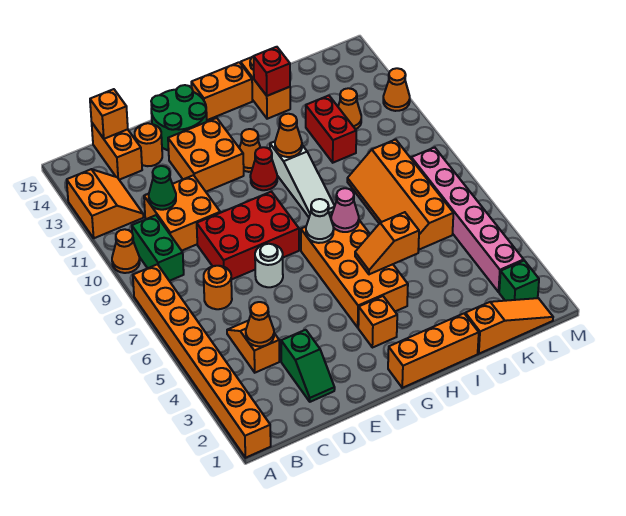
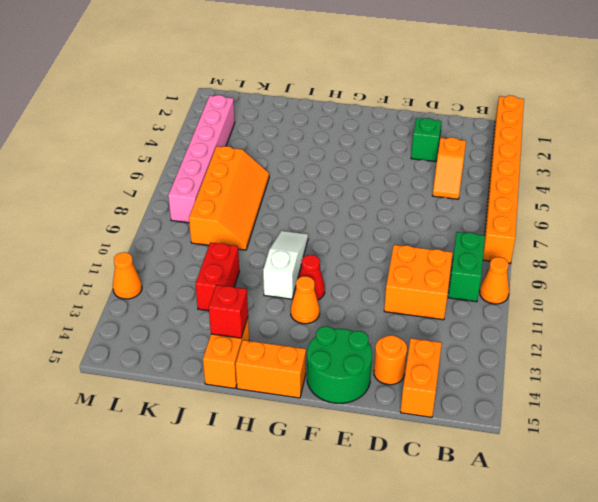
none -> orange 2x2 slope [67,169,143,238]
none -> orange 1x1 round brick [204,266,232,309]
none -> red 2x3 brick [197,192,299,280]
none -> white 1x1 round brick [255,244,283,287]

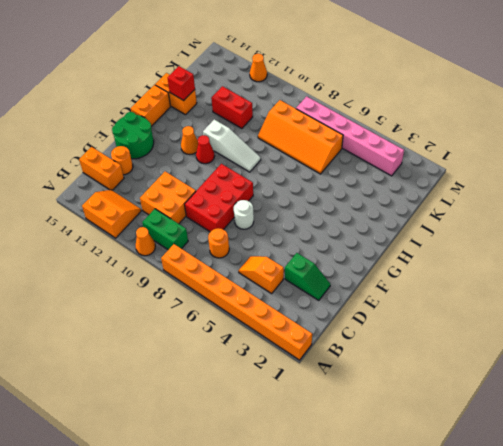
none -> orange 2x2 brick [168,118,244,192]
none -> orange 1x3 brick [388,314,479,388]
none -> orange 1x1 brick [358,296,397,348]
none -> orange 2x4 brick [301,216,408,327]

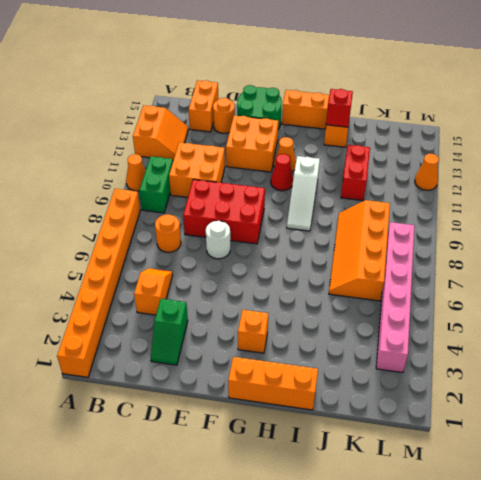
none -> orange 2x4 brick [301,216,408,327]
none -> orange 1x3 slope [465,298,553,354]
none -> orange 1x1 cone [338,88,361,129]
none -> green 1x1 brick [499,261,539,301]

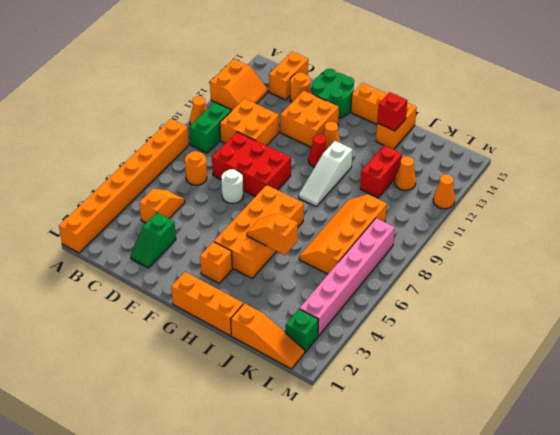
none -> orange 1x1 cone [246,302,274,346]
none -> green 1x1 cone [149,166,176,210]
none -> orange 1x1 brick [90,89,128,139]
none -> white 1x1 cone [306,199,334,243]

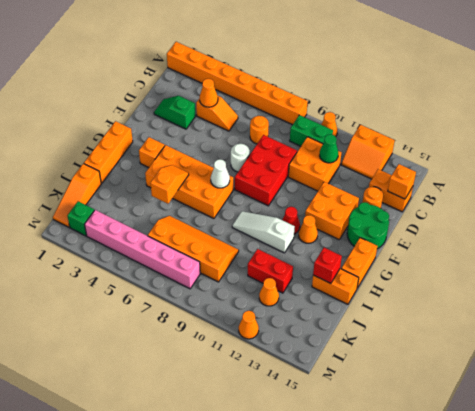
none -> pink 1x1 cone [331,188,359,232]
none -> orange 1x1 cone [275,114,302,157]

